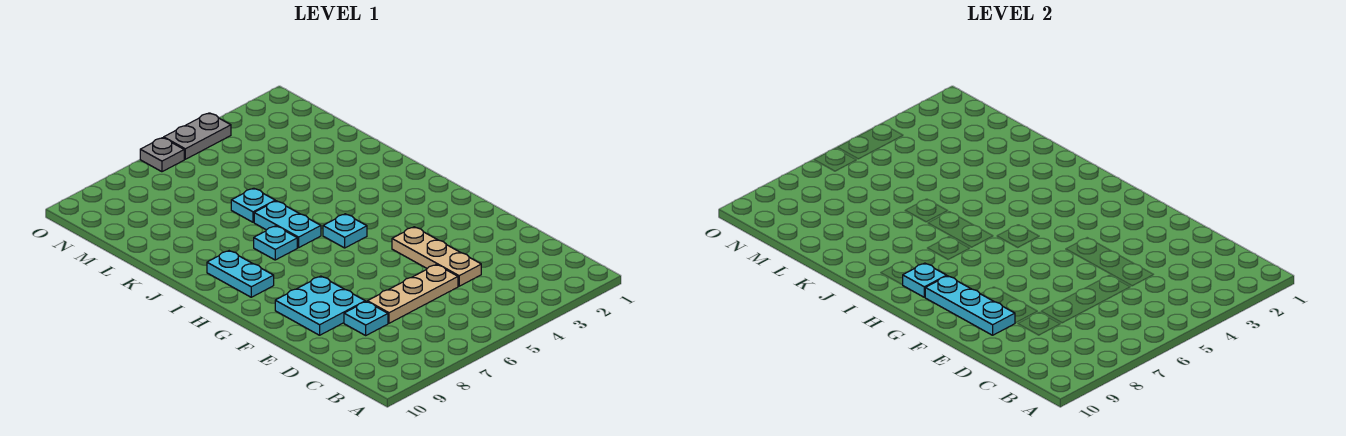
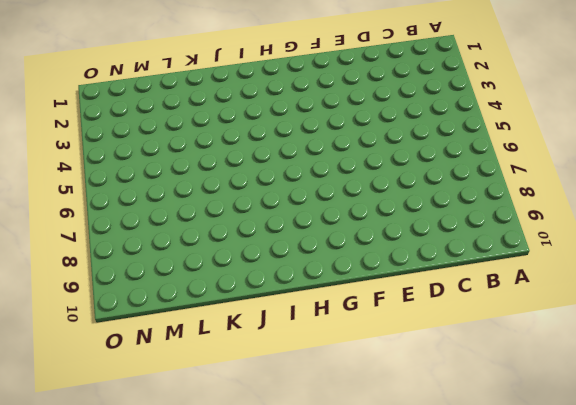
none -> tan 1x3 plate [392,227,481,286]
none -> tan 1x3 plate [367,264,458,323]
none -> cyan 1x1 plate [344,301,388,335]

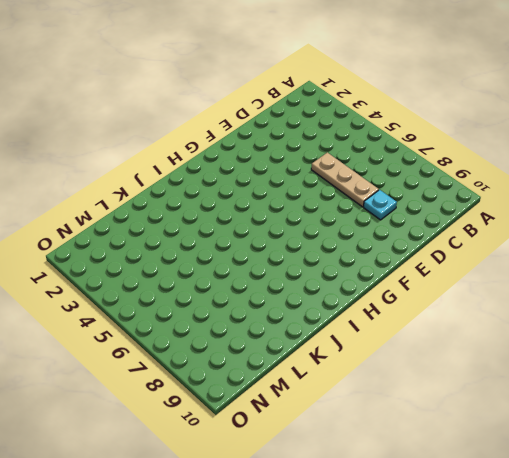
none -> tan 1x3 plate [392,227,481,286]
none -> cyan 2x2 plate [275,276,365,335]
none -> cyan 1x1 plate [323,214,367,248]

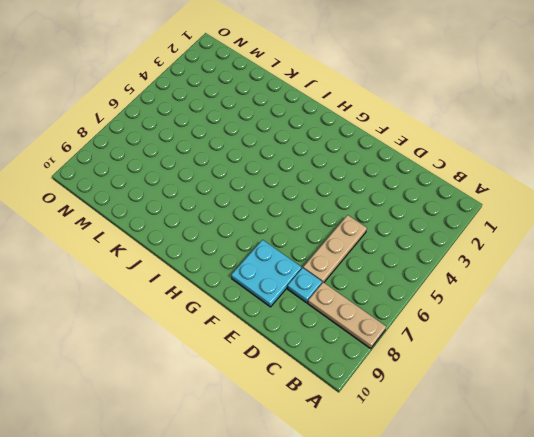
tan 1x3 plate [308,282,386,349] -> tan 1x3 plate moved to [392,227,481,286]
none -> cyan 1x1 plate [323,214,367,248]
none -> cyan 1x2 plate [207,251,274,297]
none -> cyan 1x2 plate [254,201,321,248]

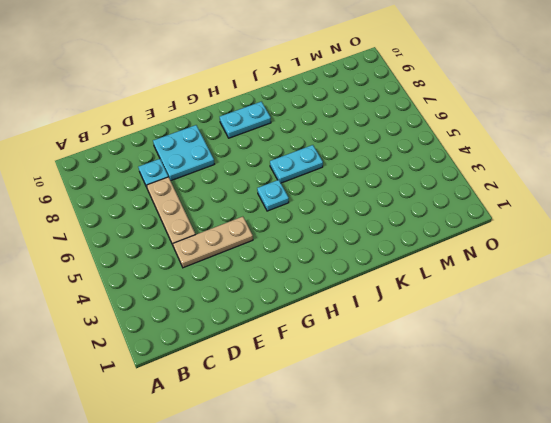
none -> cyan 1x1 plate [254,226,297,260]
none -> cyan 1x1 plate [231,188,275,222]
none -> grey 1x2 plate [164,113,231,159]

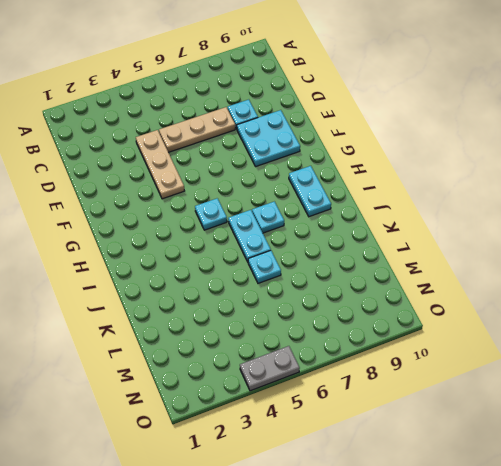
none -> grey 1x1 plate [140,138,184,172]
none -> cyan 1x3 plate [925,276,1015,335]
none -> cyan 1x1 plate [903,263,947,297]

